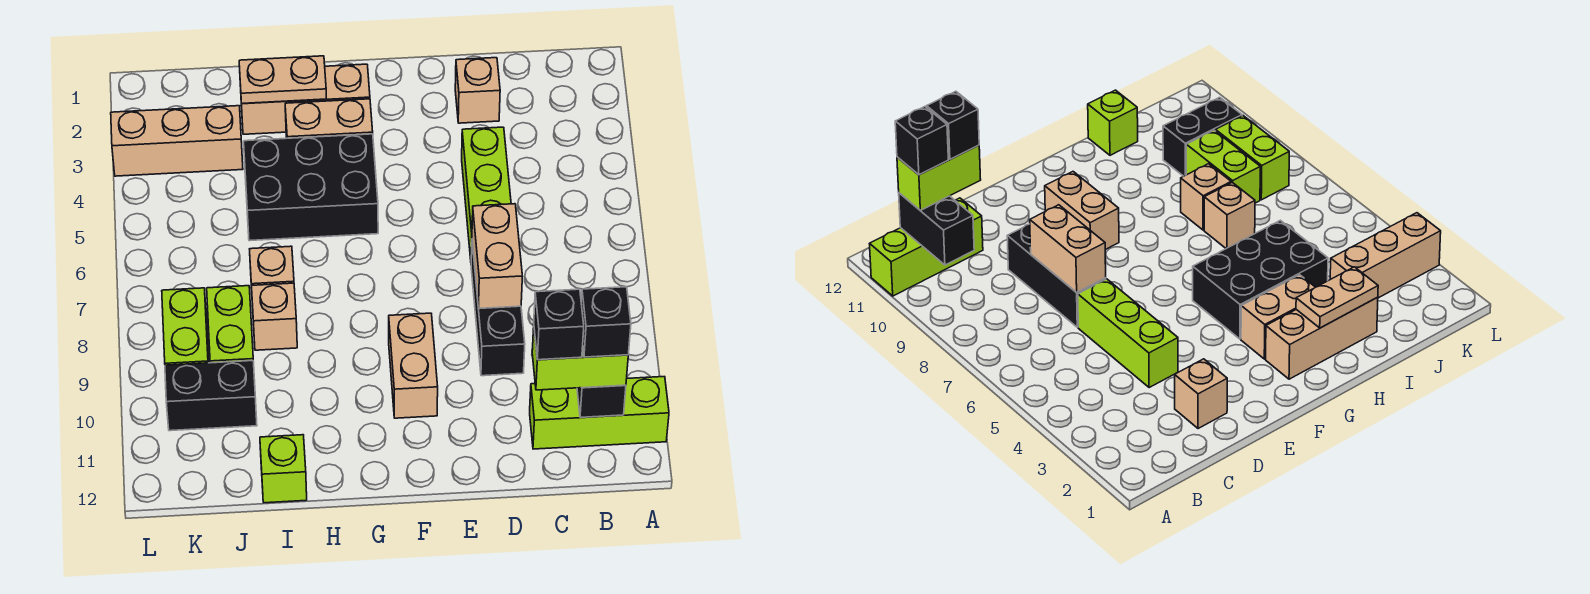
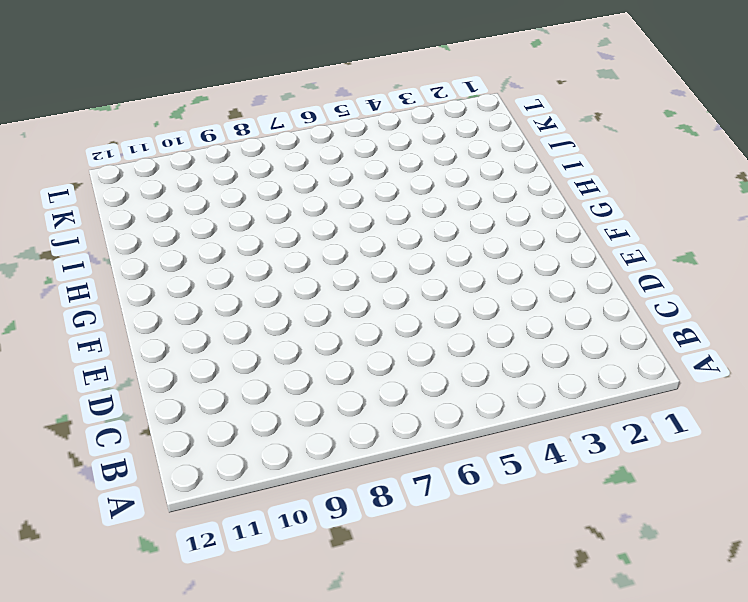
none -> lime 1x3 brick [530,377,669,449]
none -> tan 1x1 brick [455,58,500,123]
none -> lime 1x3 brick [462,127,511,259]

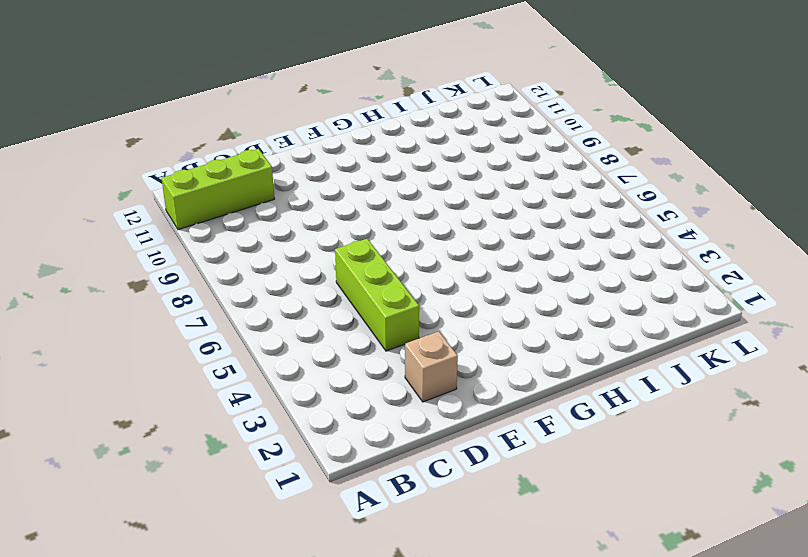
none -> black 1x3 brick [471,243,525,376]
none -> tan 1x2 brick [389,313,438,418]
none -> tan 1x3 brick [241,64,370,134]

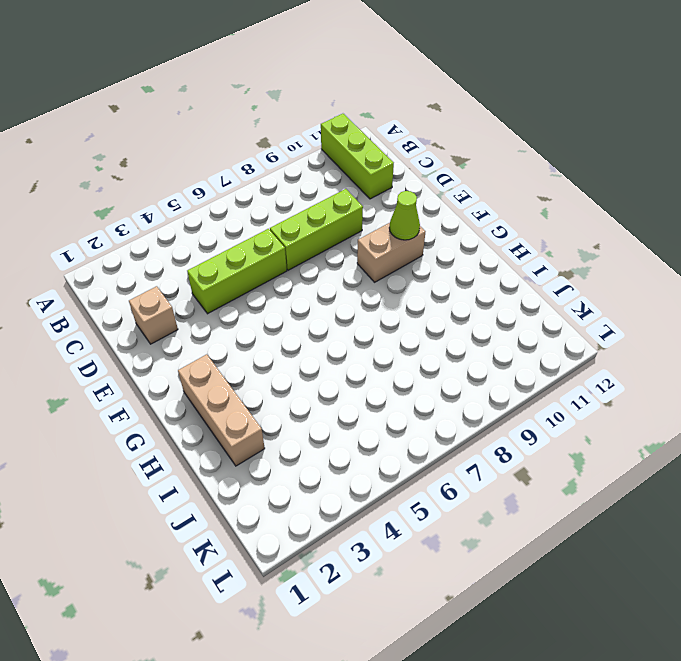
lime 1x3 brick [270,189,363,270] -> black 1x3 brick [471,243,525,376]
lime 1x1 cone [389,191,420,240] -> none
none -> tan 1x2 brick [285,99,373,138]
none -> black 2x3 brick [244,134,378,241]
none -> tan 1x1 brick [250,246,294,288]

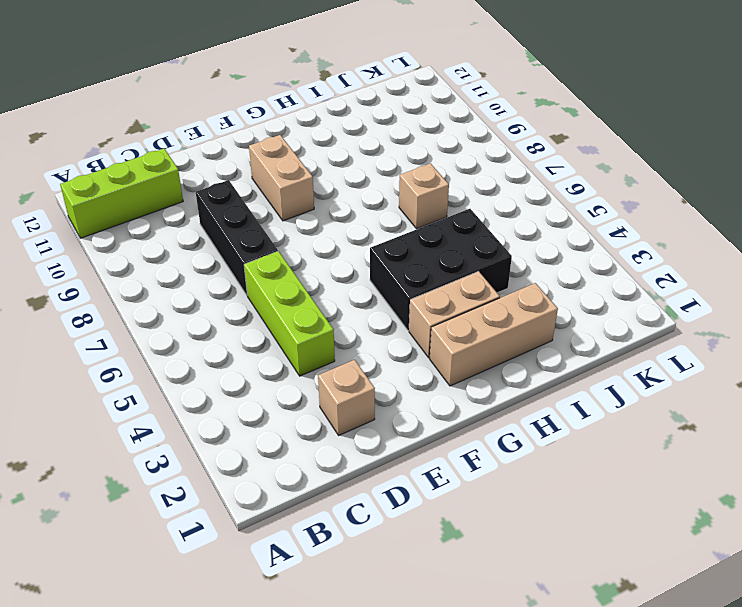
none -> tan 1x1 brick [252,283,297,350]
none -> lime 1x1 brick [260,435,307,503]
none -> tan 1x3 brick [111,106,243,176]

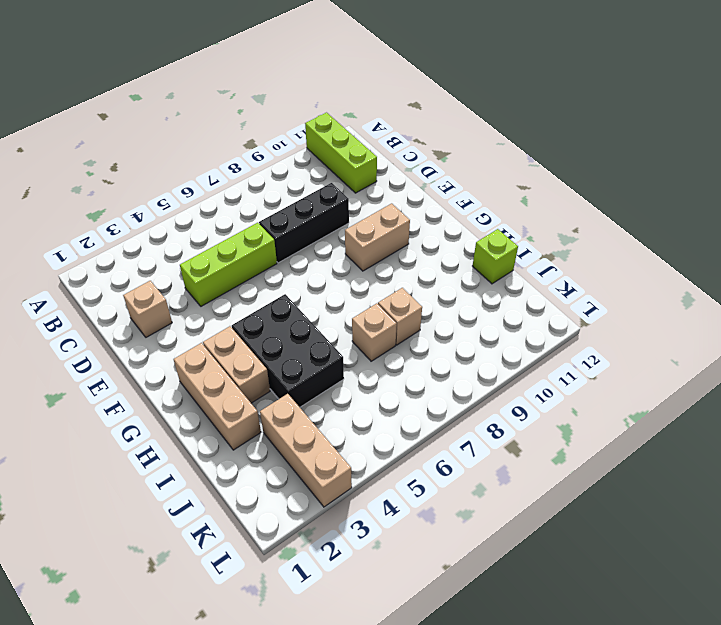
none -> lime 1x2 brick [207,286,253,363]
none -> black 1x2 brick [165,361,257,431]
none -> lime 1x2 brick [162,288,209,365]

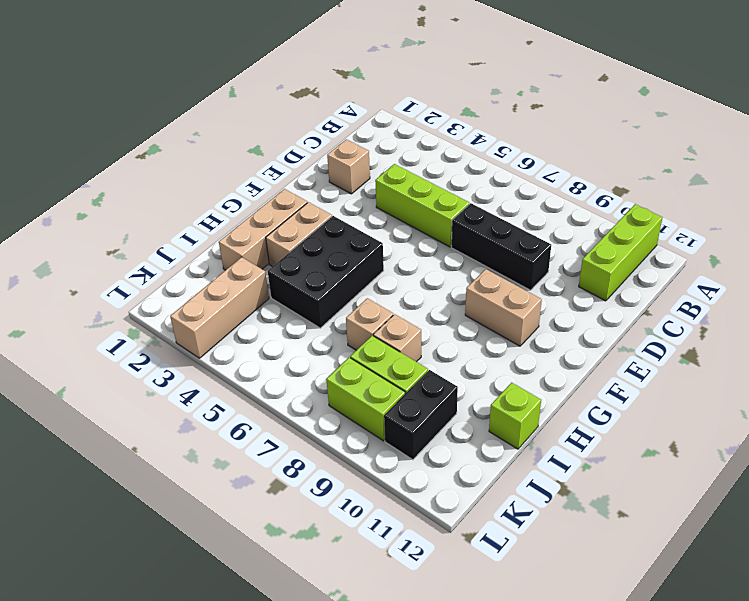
none -> black 1x2 brick [577,385,626,417]
none -> tan 1x2 brick [472,204,522,309]
none -> tan 1x2 plate [239,56,326,104]

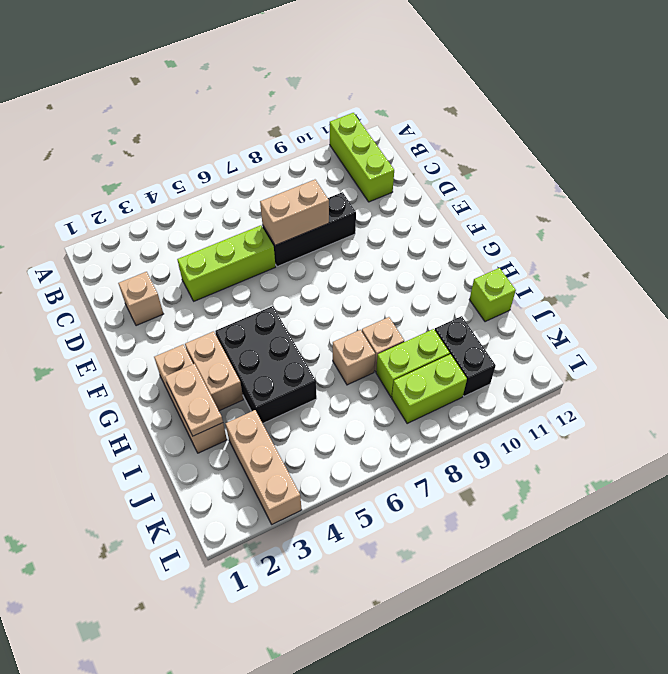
none -> tan 1x2 brick [389,313,438,418]
none -> black 1x2 brick [577,385,626,417]
none -> lime 1x2 brick [532,328,628,390]

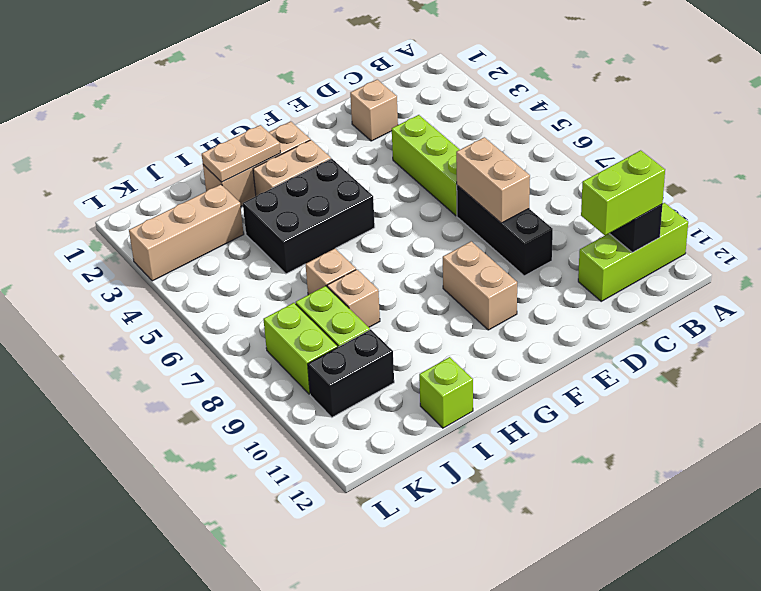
none -> black 1x1 brick [581,287,631,357]
none -> black 1x1 brick [534,289,584,360]

